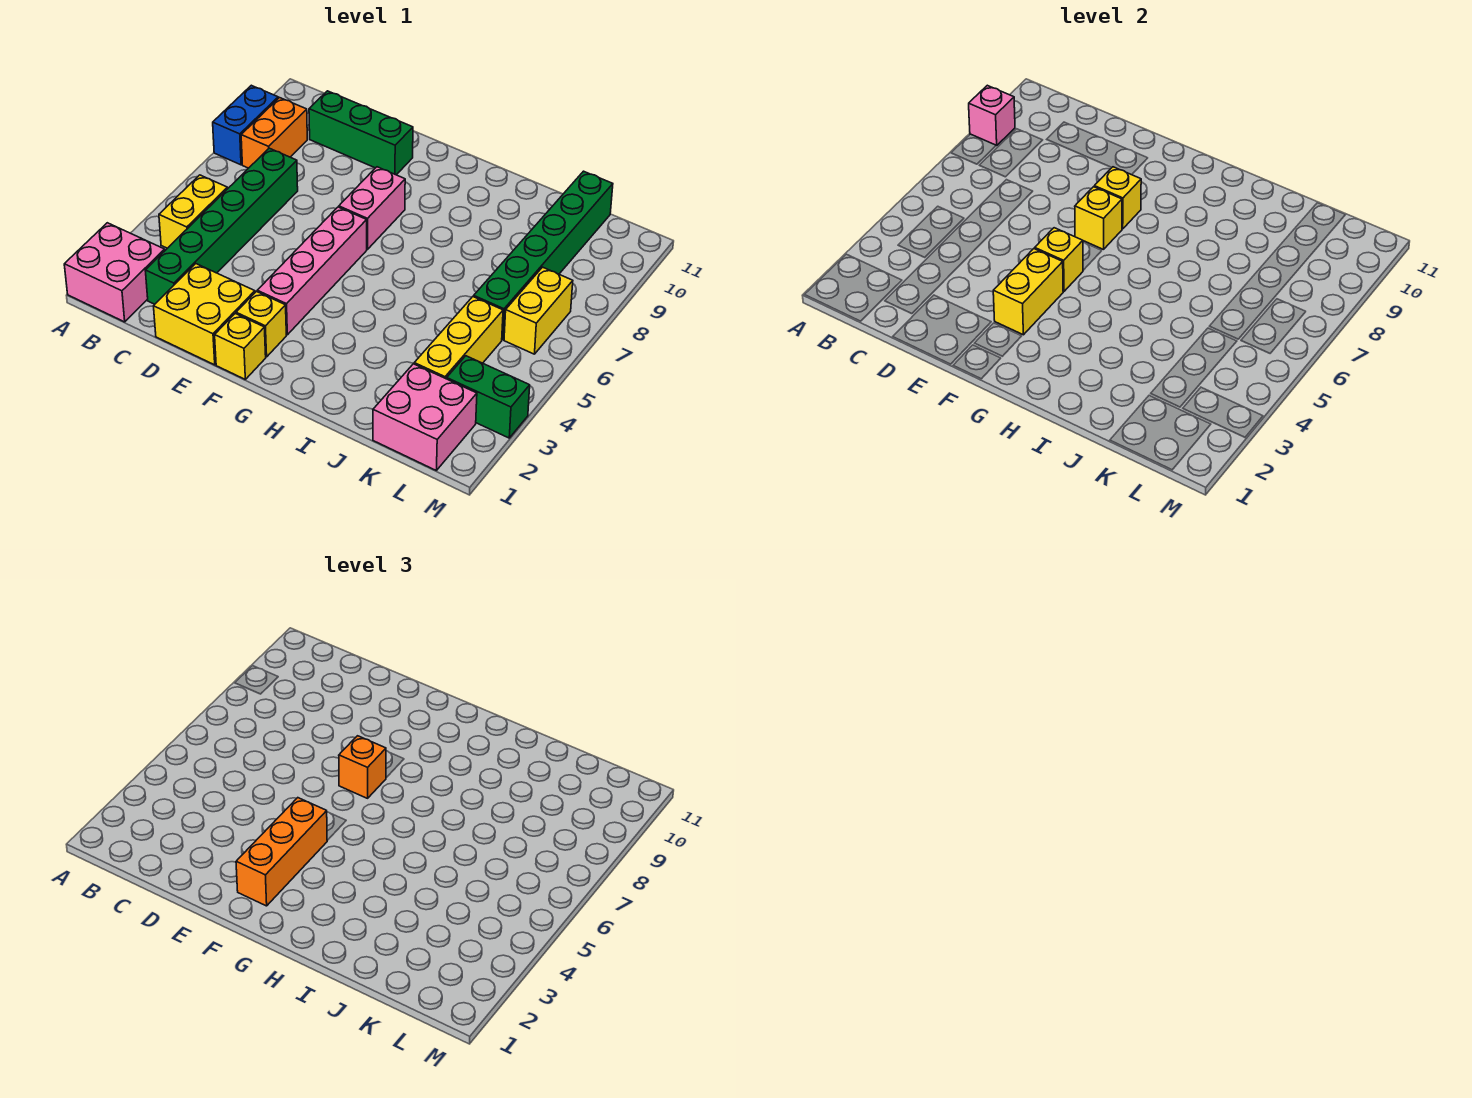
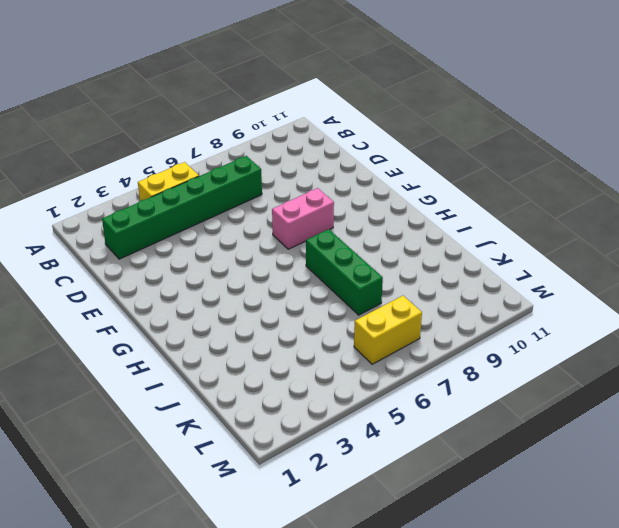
green 1x3 brick [306,229,383,315] -> green 1x3 brick moved to [309,91,413,175]
none -> pink 2x2 brick [64,223,165,322]
none -> blue 1x2 brick [213,85,278,165]
none -> orange 1x2 brick [241,98,307,168]

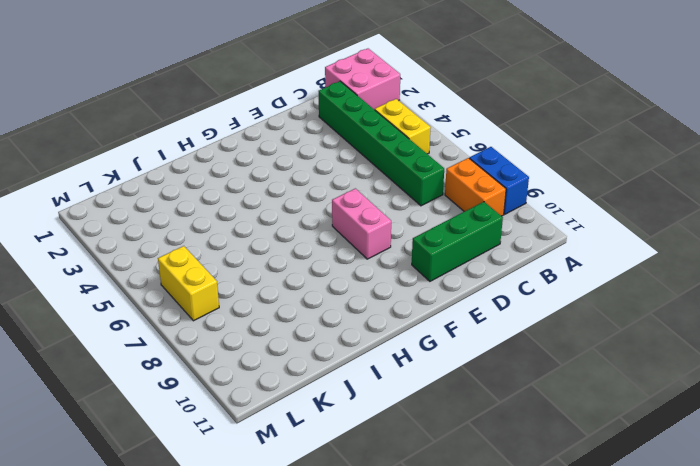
none -> yellow 2x2 brick [154,264,255,365]
none -> yellow 1x1 brick [215,314,266,379]
none -> yellow 1x1 brick [236,291,286,357]

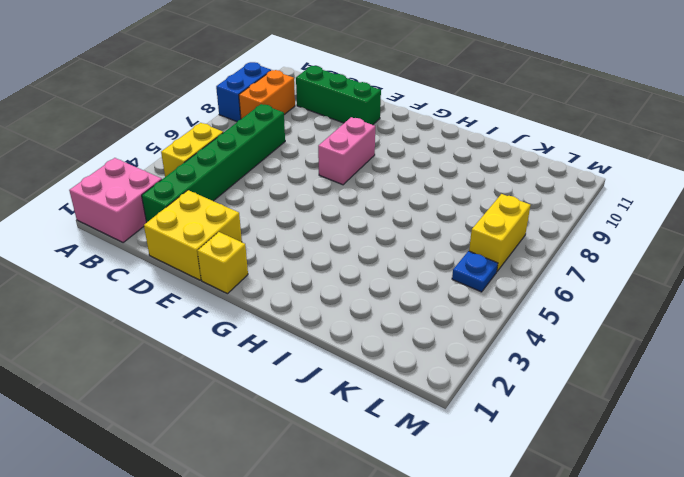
blue 1x1 plate [452,251,498,292] -> none
none -> yellow 1x1 brick [236,291,286,357]
none -> pink 1x4 brick [257,207,367,335]
none -> pink 2x2 brick [373,364,477,470]

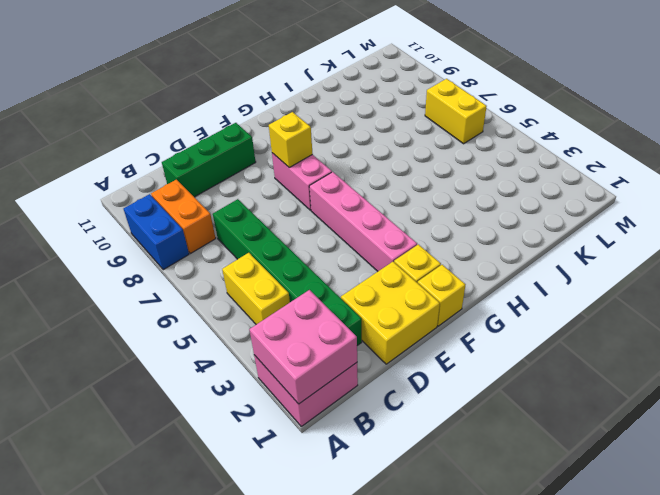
pink 2x2 brick [249,290,357,404] -> pink 2x2 brick moved to [373,364,477,470]
none -> yellow 1x3 brick [414,297,503,379]
none -> green 1x6 brick [474,171,613,340]
none -> green 1x2 brick [447,356,530,438]

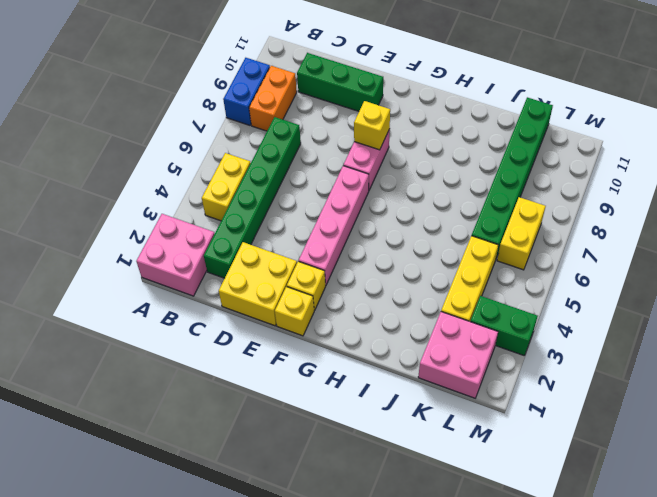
none -> pink 1x1 brick [969,85,1015,146]
none -> yellow 1x2 brick [993,249,1063,335]
none -> yellow 1x1 brick [1035,228,1083,291]

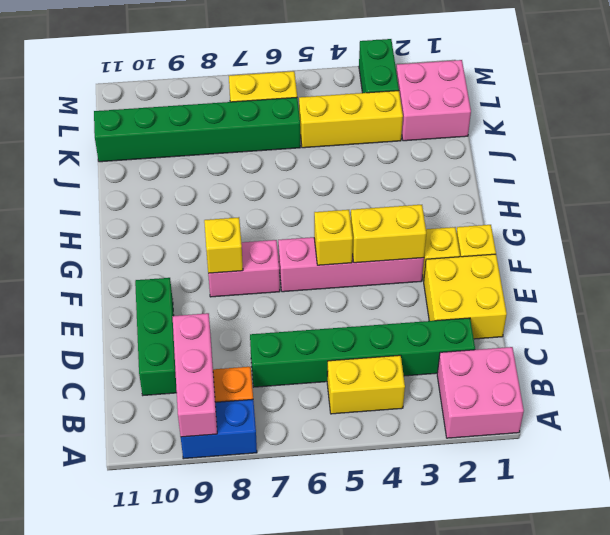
pink 1x3 brick [172,313,217,437] -> pink 1x1 brick [969,85,1015,146]
none -> yellow 1x1 brick [1075,187,1122,249]
none -> orange 1x3 brick [236,798,327,906]
none -> orange 1x1 brick [339,736,386,798]

